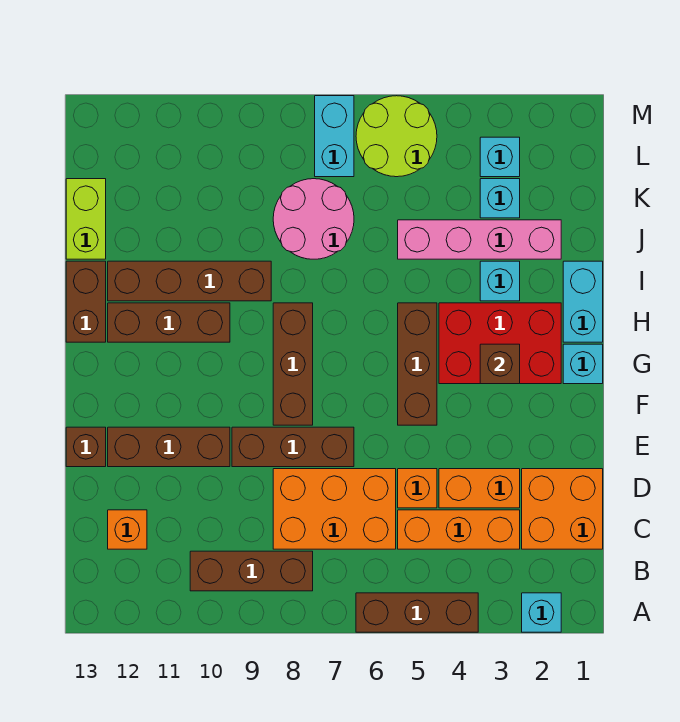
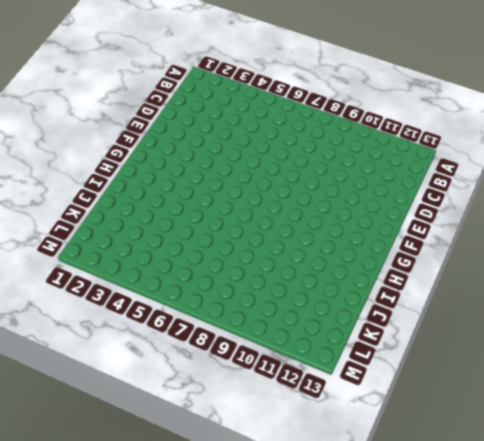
none -> cyan 1x1 brick [522,593,561,632]
none -> brown 1x3 brick [356,593,478,632]
none -> brown 1x3 brick [190,551,313,591]

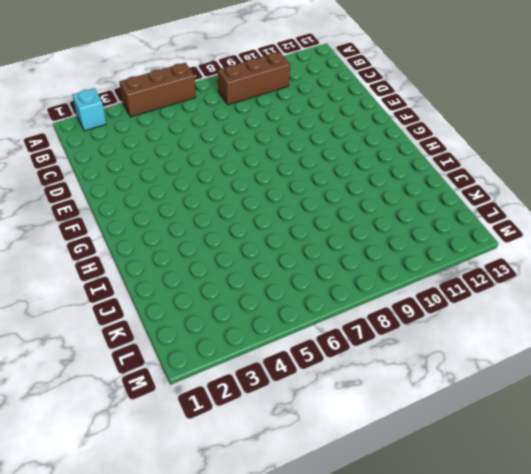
none -> orange 2x2 brick [522,469,603,549]
none -> orange 1x3 brick [398,510,520,549]
none -> orange 2x3 brick [273,469,396,549]

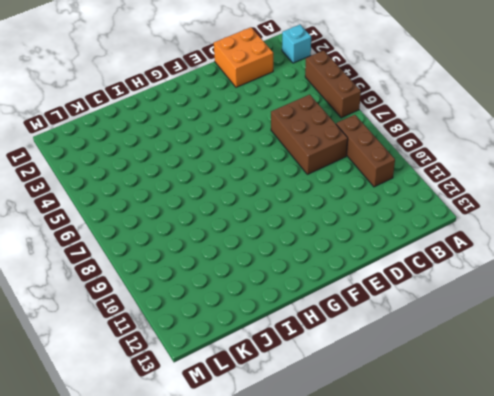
brown 2x3 brick [271,94,348,174] -> orange 2x3 brick [273,469,396,549]
none -> orange 1x3 brick [398,510,520,549]
none -> orange 1x1 brick [108,510,147,549]
none -> orange 1x2 brick [439,469,520,508]

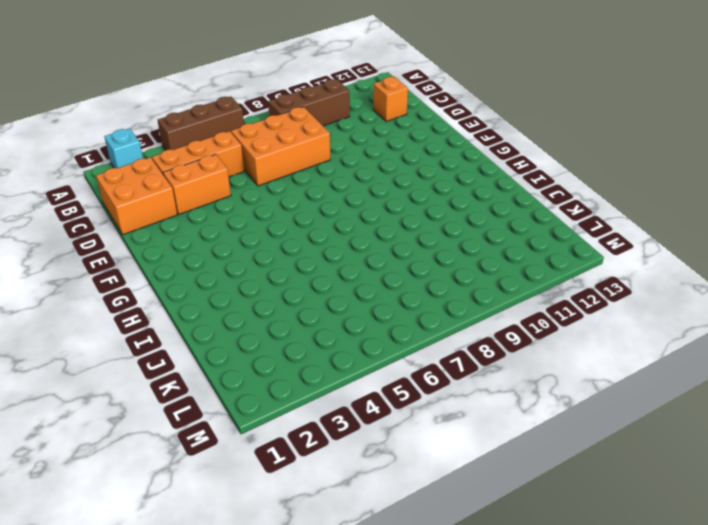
none -> orange 1x1 brick [398,469,437,508]
none -> brown 1x3 brick [232,427,354,467]
none -> brown 1x3 brick [108,427,230,467]

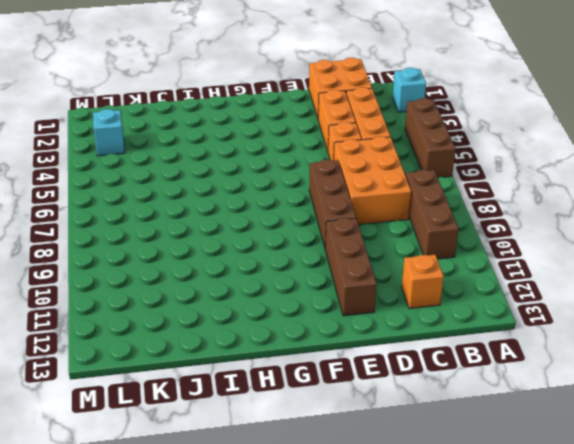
none -> brown 1x1 brick [66,427,106,467]
none -> brown 1x3 brick [398,303,437,425]
none -> brown 1x3 brick [273,303,313,425]

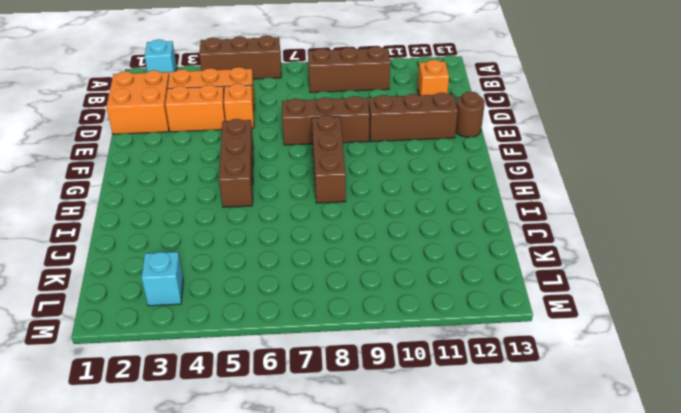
brown 1x1 round brick [456,92,485,137] -> brown 1x1 brick [66,427,106,467]
none -> orange 2x3 brick [273,469,396,549]
none -> cyan 1x1 brick [563,344,603,384]
none -> red 2x3 brick [439,303,561,384]

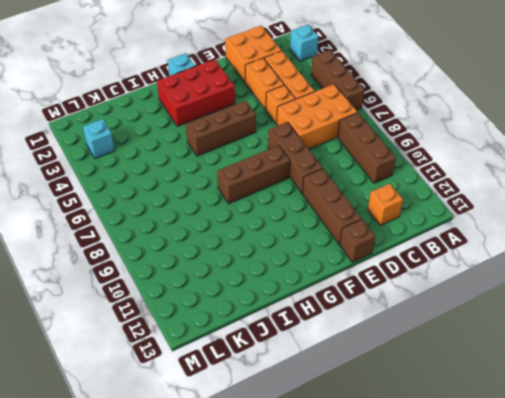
orange 2x3 brick [277,84,358,149] -> orange 2x3 brick turned to [273,469,396,549]
red 2x3 brick [157,59,235,126] -> red 2x3 brick turned to [439,303,561,384]
none -> cyan 1x2 brick [563,261,603,342]
none -> brown 1x3 brick [108,303,230,342]
none -> brown 1x2 brick [66,261,106,342]

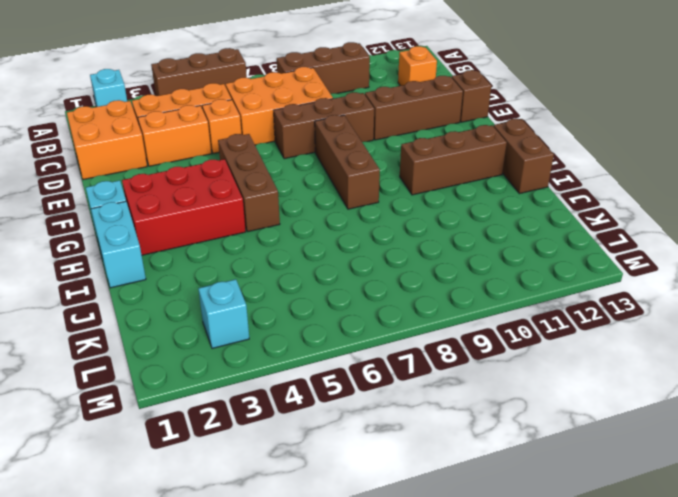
none -> cyan 1x1 brick [480,261,520,301]
none -> brown 1x4 brick [108,261,271,301]
none -> pink 1x4 brick [398,220,561,259]

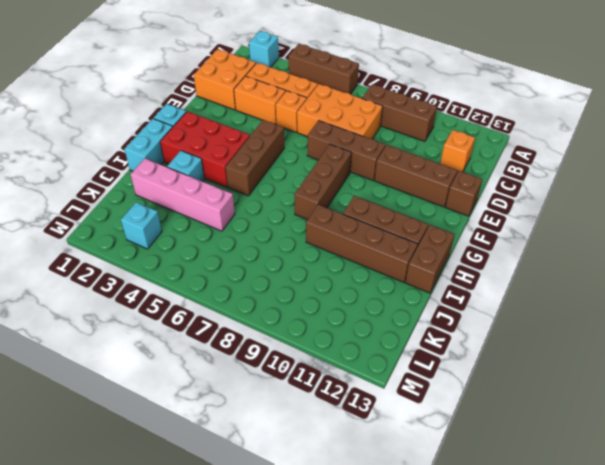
none -> pink 2x2 round brick [273,179,354,259]
none -> lime 1x2 brick [66,179,106,259]
none -> cyan 1x1 brick [480,179,520,218]

